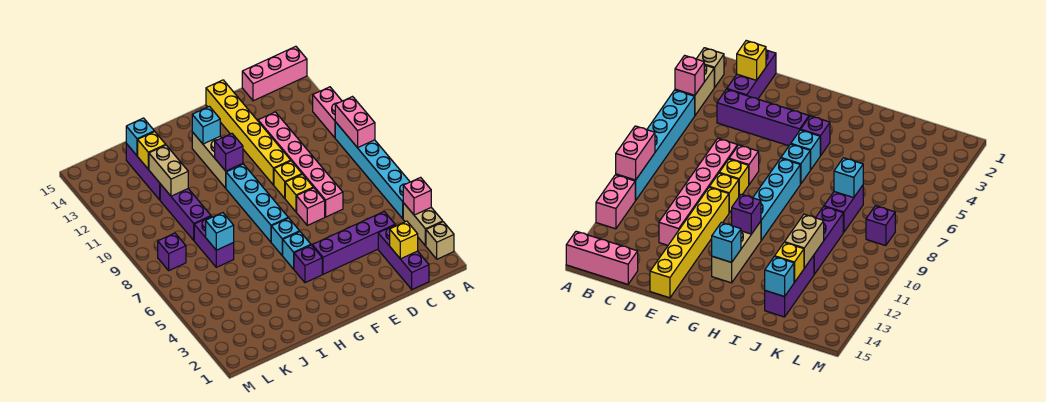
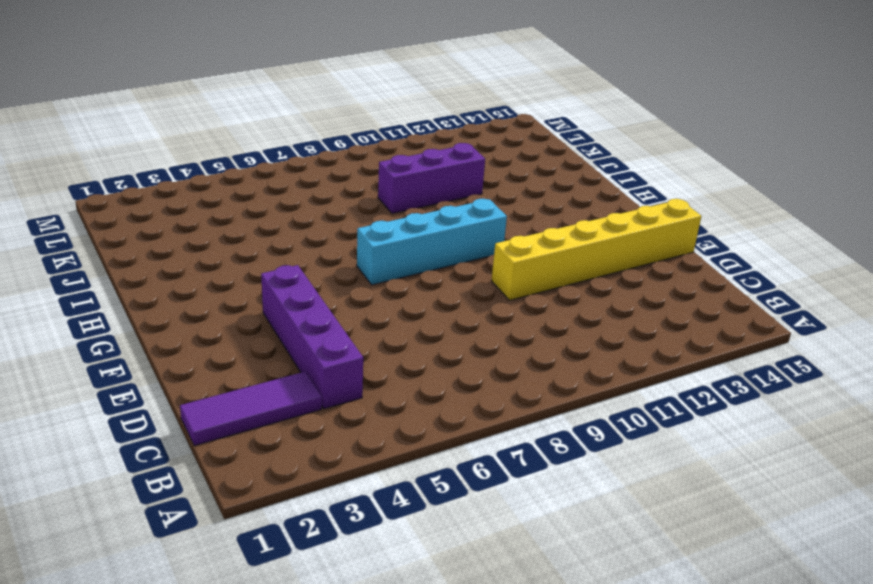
purple 1x3 tile [180,371,322,446] -> purple 1x3 brick [378,225,429,289]
none -> tan 1x1 brick [426,222,454,259]
none -> tan 1x2 brick [403,203,443,246]
none -> cyan 1x6 brick [335,122,410,219]
none -> pink 1x2 brick [313,87,342,138]

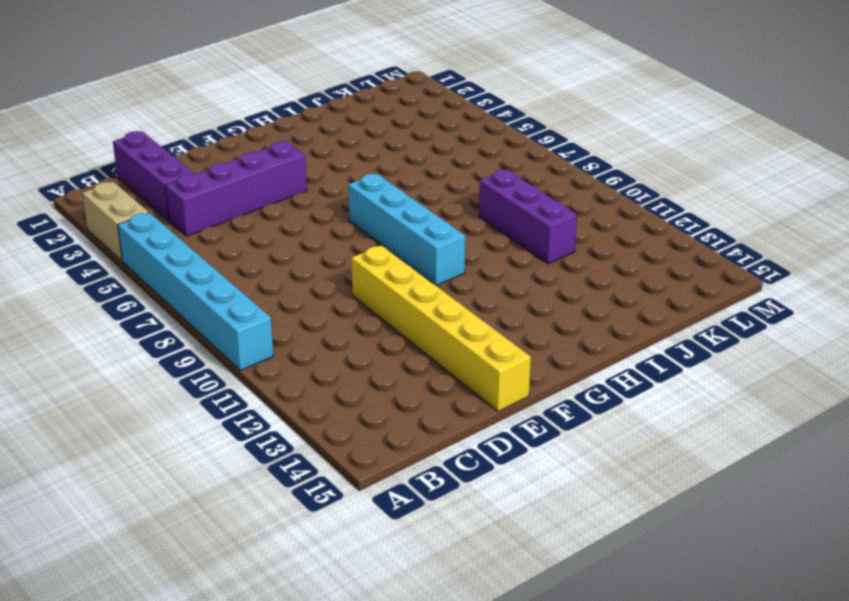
none -> tan 1x1 brick [426,222,454,259]
none -> pink 1x2 brick [313,87,342,138]
none -> pink 1x3 brick [242,46,307,101]
none -> pink 1x6 brick [258,112,343,217]

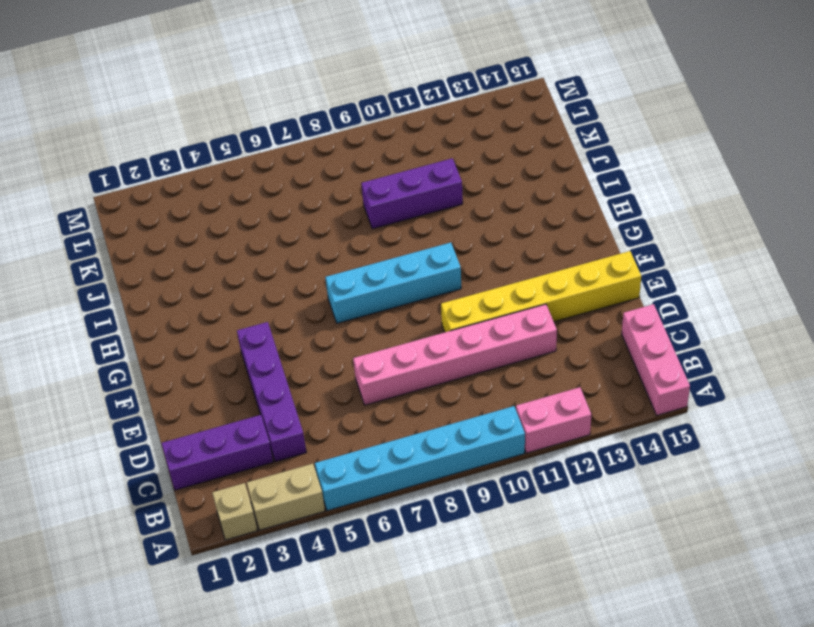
none -> pink 1x1 brick [297,188,325,225]
none -> yellow 1x1 brick [285,174,313,212]
none -> yellow 1x1 brick [274,161,302,198]
none -> purple 1x1 brick [294,245,322,283]

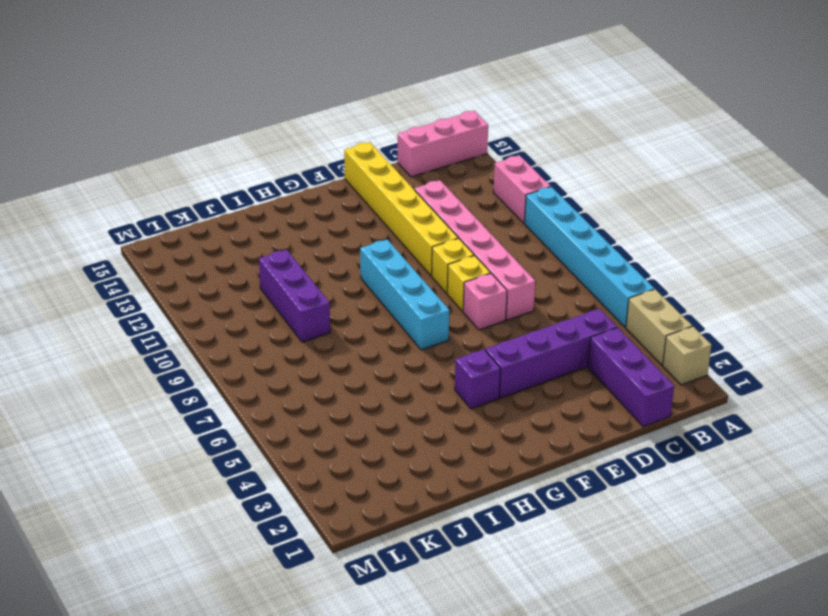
none -> cyan 1x1 brick [282,232,311,269]
none -> cyan 1x1 brick [271,218,300,255]
none -> tan 1x3 brick [192,132,243,188]
none -> purple 1x2 brick [194,216,234,267]

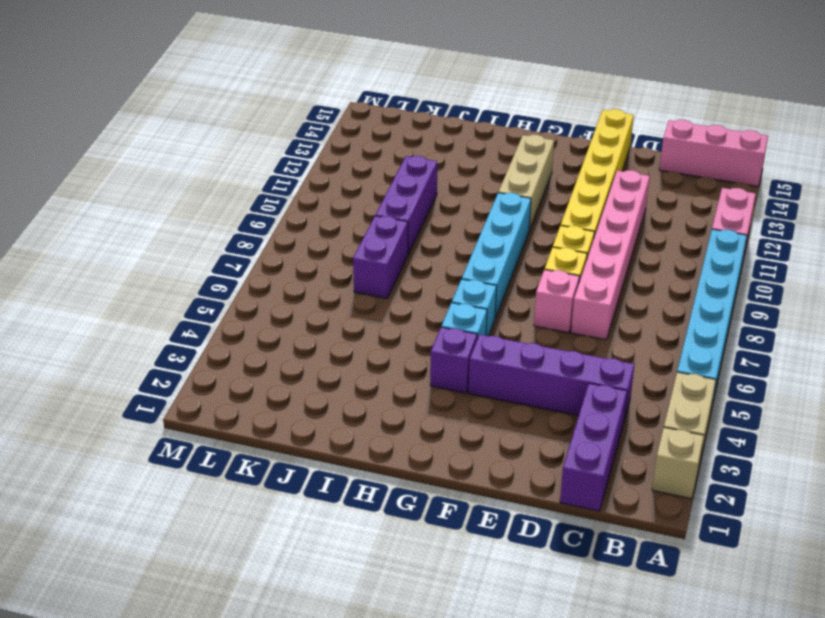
none -> purple 1x3 brick [126,144,160,200]
none -> purple 1x1 brick [158,233,186,270]
none -> pink 1x1 brick [403,177,431,215]
none -> pink 1x2 brick [335,97,375,148]

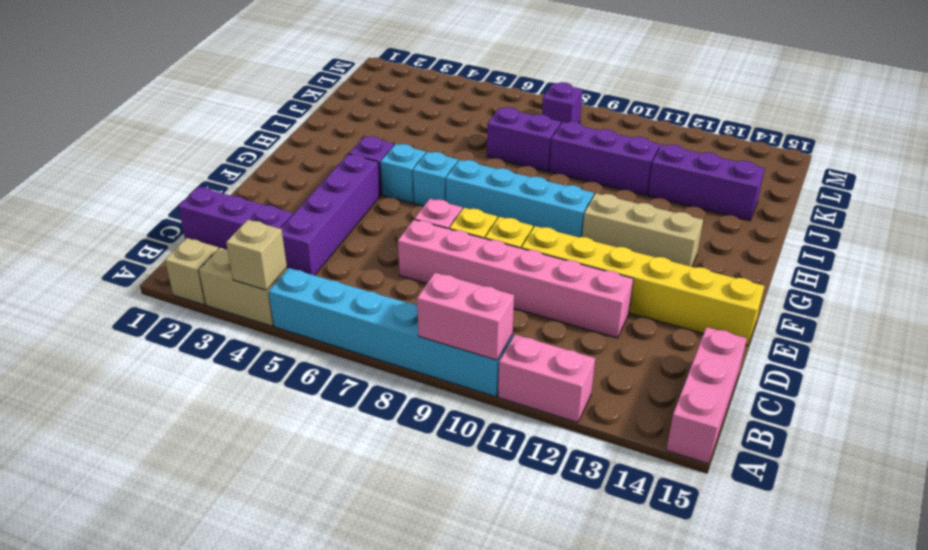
tan 1x1 brick [226,220,287,290] -> pink 1x1 brick [403,177,431,215]
none -> yellow 1x1 brick [390,221,418,259]
none -> purple 1x1 brick [215,134,243,171]
none -> cyan 1x1 brick [192,106,220,144]
none -> cyan 1x1 brick [206,213,234,250]

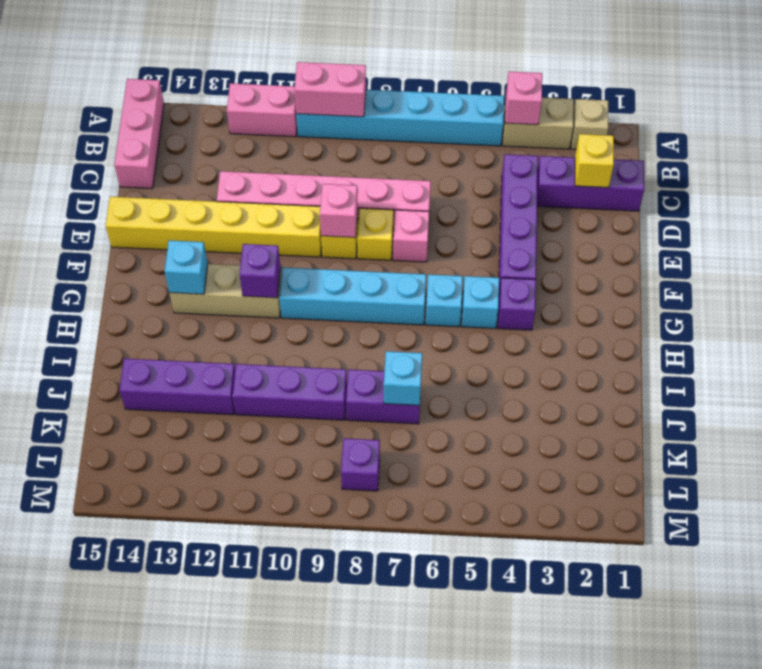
pink 1x1 brick [320,184,358,237] -> none
none -> tan 1x2 brick [149,145,188,196]
none -> yellow 1x1 brick [138,131,166,169]
none -> cyan 1x1 brick [126,118,154,156]

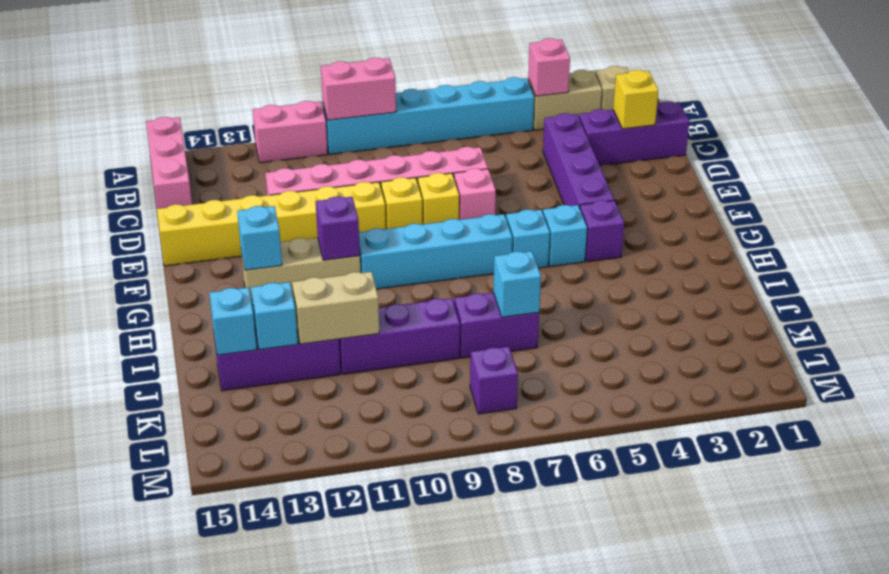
cyan 1x1 brick [251,282,298,350] -> yellow 1x1 brick [138,131,166,169]

